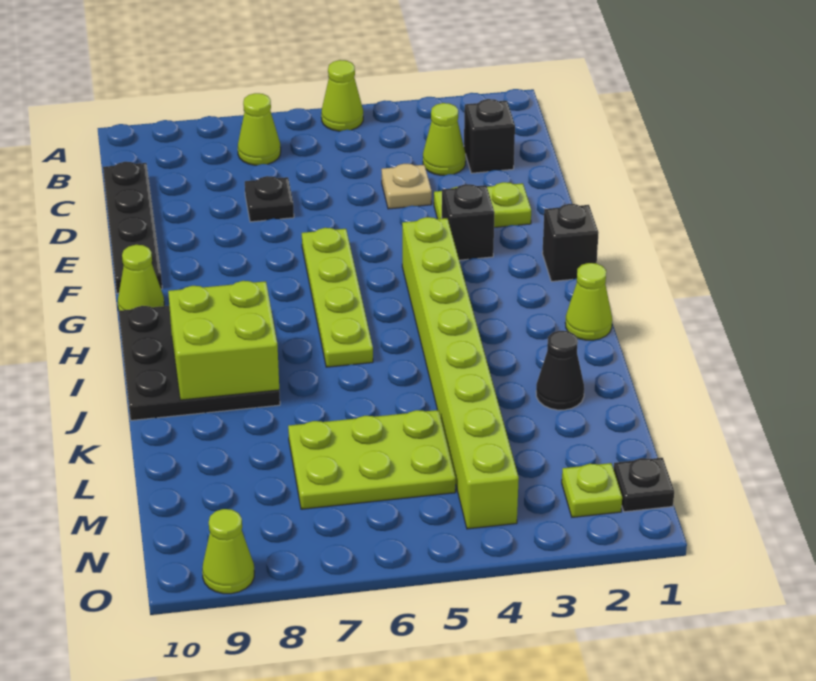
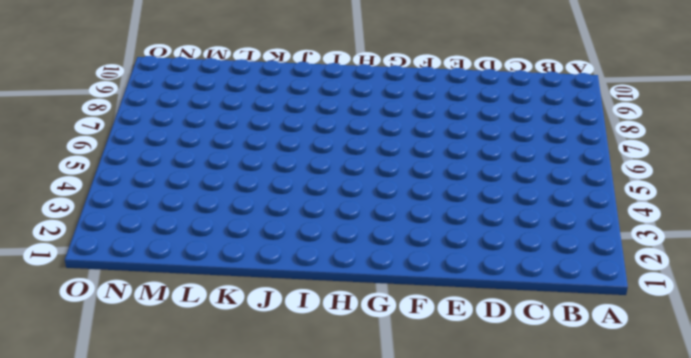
none -> lime 1x1 cone [321,60,363,131]
none -> lime 1x1 cone [238,93,281,165]
none -> black 1x1 brick [464,99,515,173]

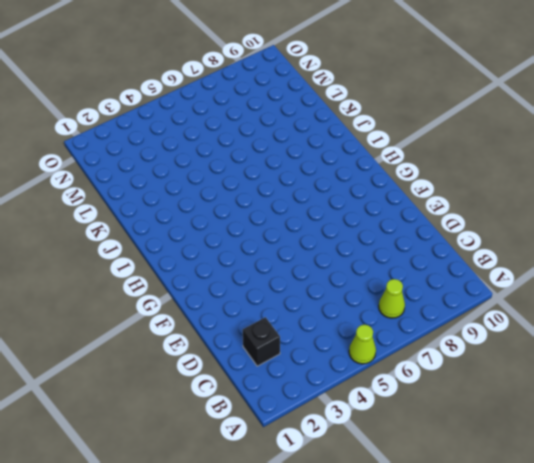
none -> lime 1x1 cone [423,103,466,175]
none -> black 1x4 plate [103,162,162,293]
none -> tan 1x1 plate [382,164,432,209]

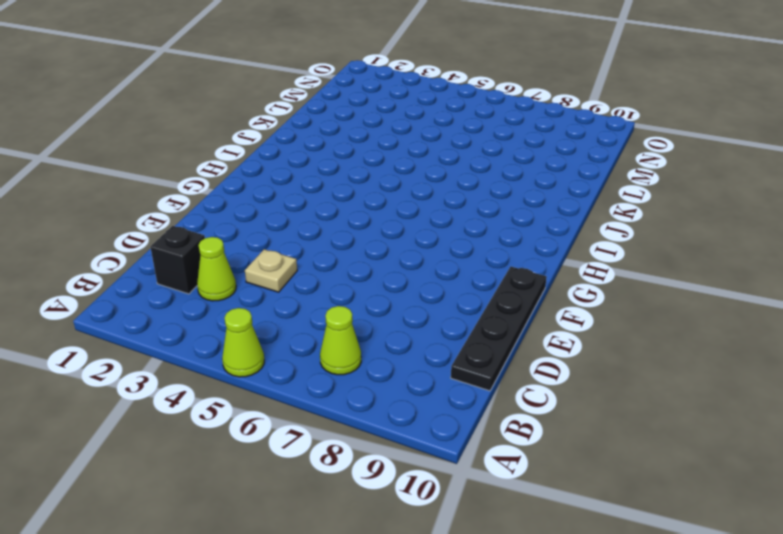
none -> black 1x1 plate [245,176,294,222]
none -> lime 1x2 plate [434,182,531,228]
none -> black 1x1 brick [442,184,495,260]

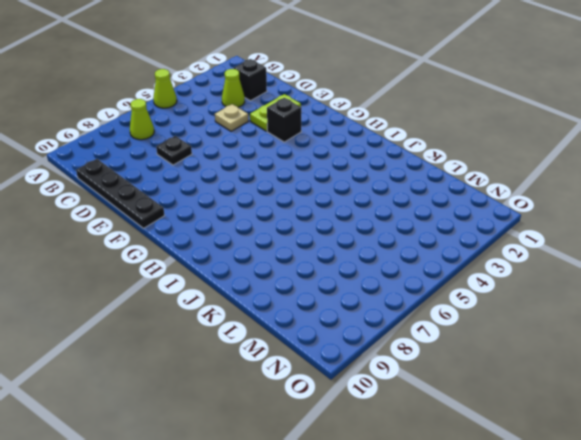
none -> lime 1x4 plate [302,228,373,367]
none -> black 1x1 brick [542,204,599,282]
none -> lime 1x8 brick [402,217,519,529]

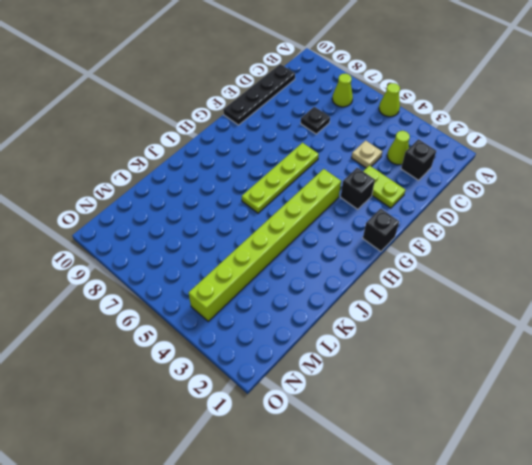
none -> lime 1x1 cone [118,245,164,311]
none -> black 3x3 plate [119,306,280,420]
none -> lime 1x1 cone [565,263,612,340]

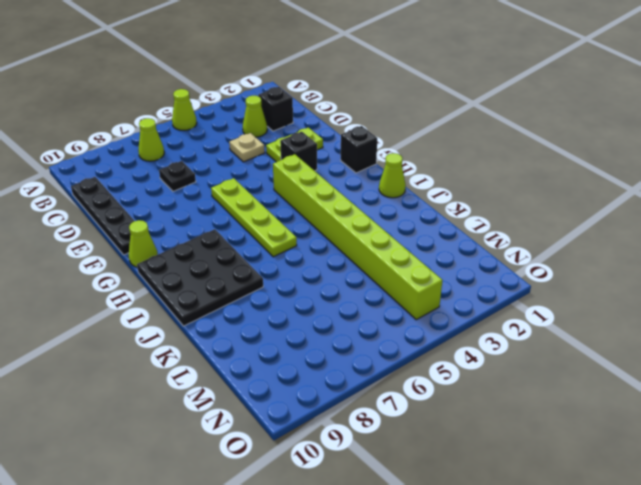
none -> black 1x1 cone [536,331,584,410]
none -> lime 2x3 plate [288,410,456,509]
none -> black 1x1 plate [614,458,674,512]

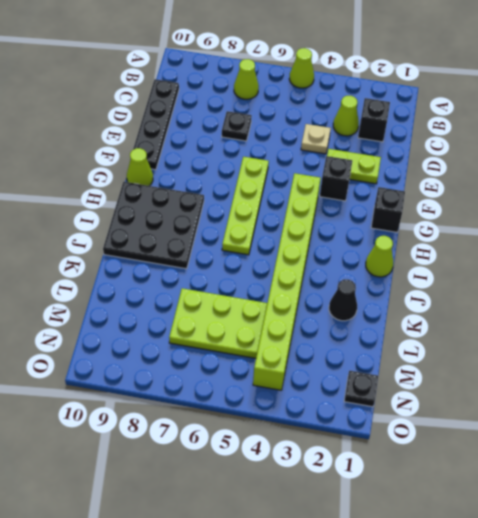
none -> lime 1x1 plate [562,463,622,517]
none -> lime 1x1 cone [202,509,255,594]
none -> lime 2x2 brick [168,281,279,400]

